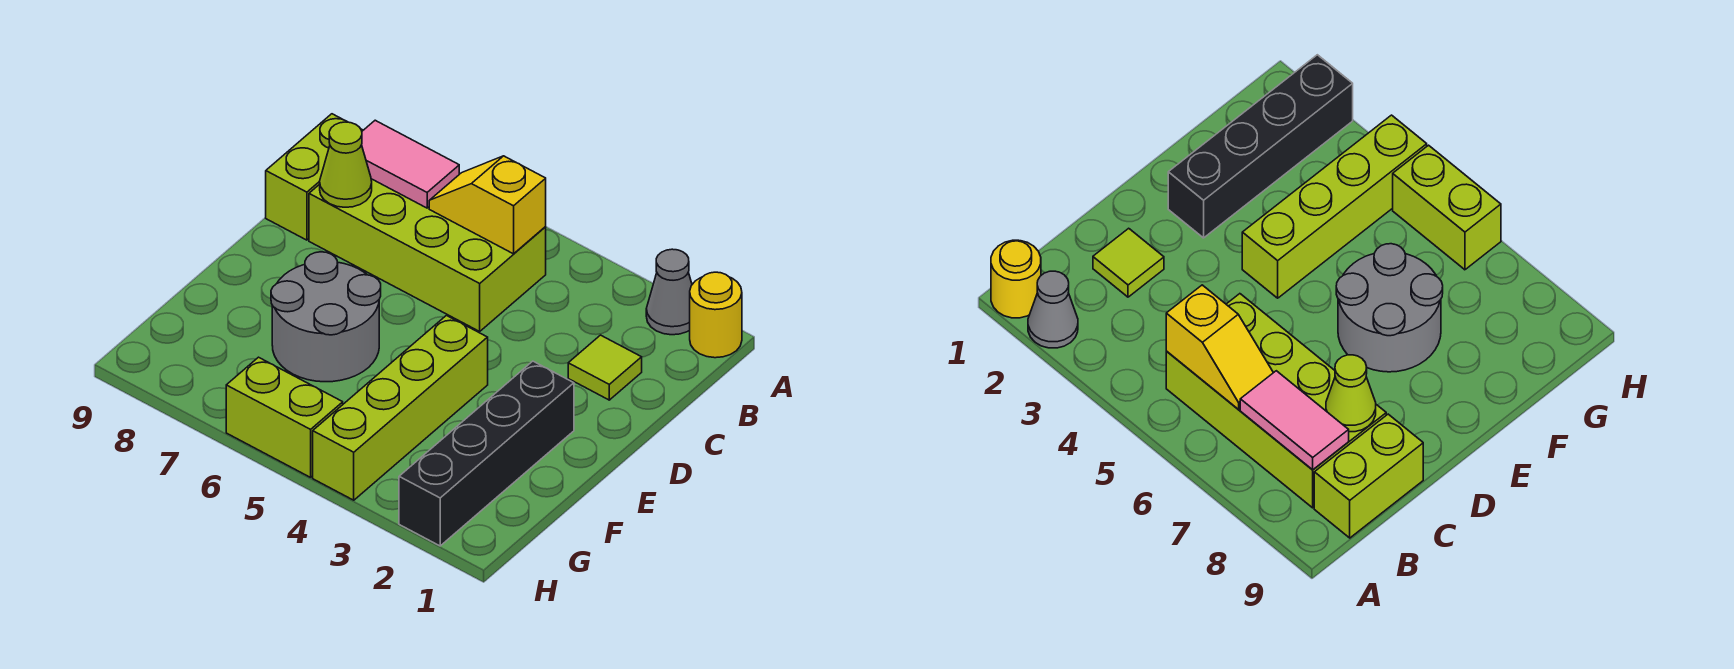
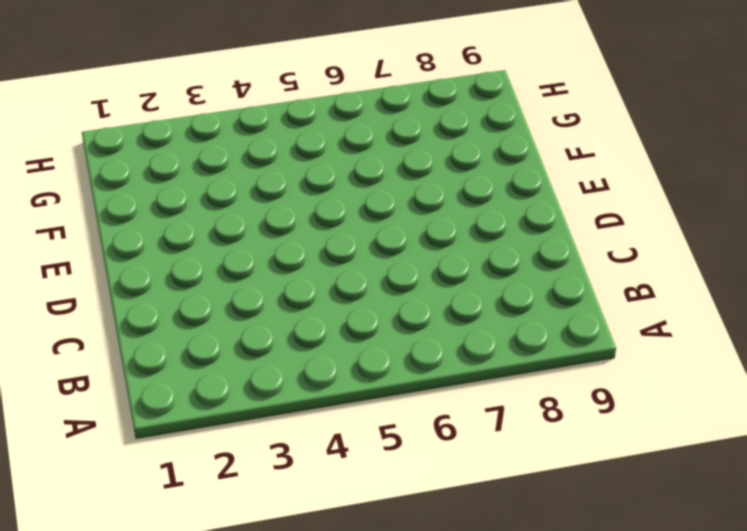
none -> yellow 1x1 round brick [690,272,742,358]
none -> grey 1x1 cone [646,249,692,335]
none -> lime 2x4 brick [309,179,546,331]

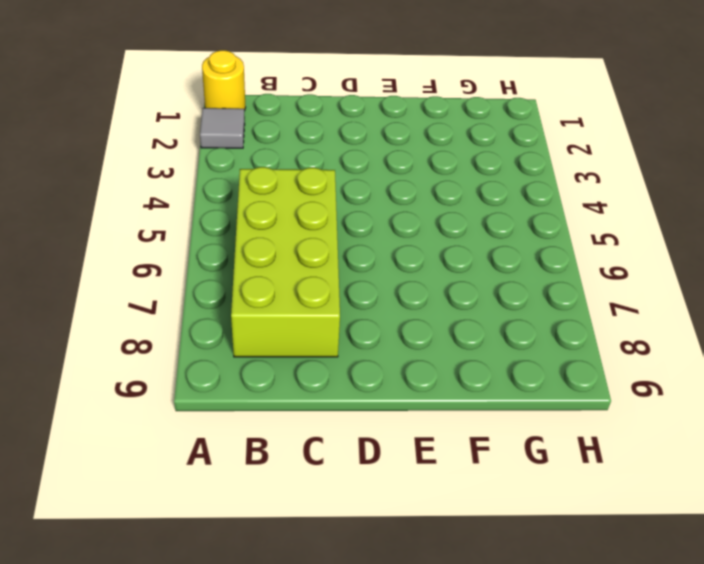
grey 1x1 tile [200,108,245,148] -> grey 1x1 cone [646,249,692,335]
none -> lime 1x2 brick [266,114,363,240]
none -> lime 1x1 tile [568,335,642,400]
none -> black 1x4 brick [399,361,574,546]

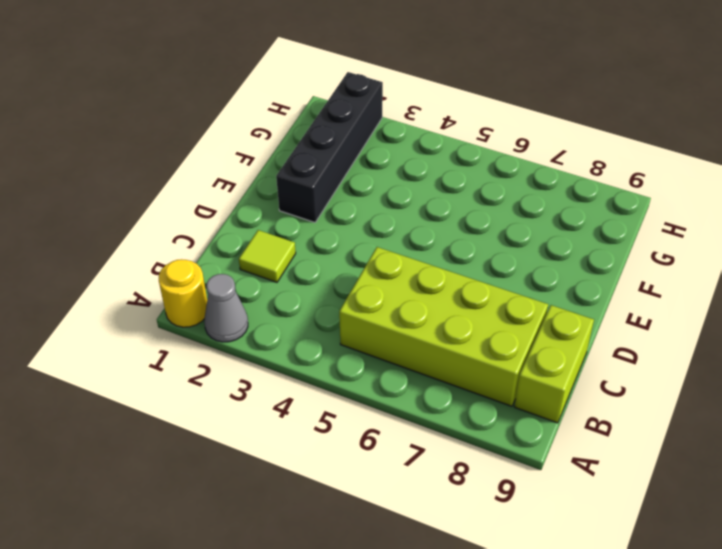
none -> lime 1x4 brick [313,316,488,500]
none -> grey 2x2 round brick [271,252,381,382]
none -> lime 1x2 brick [226,357,343,477]

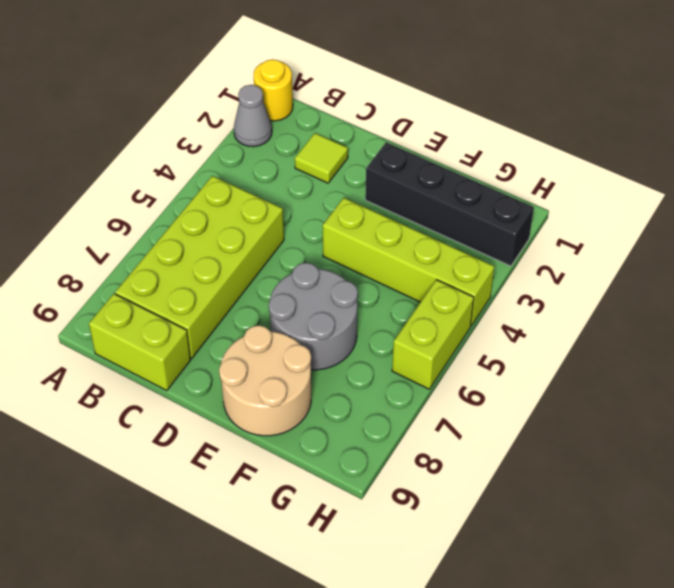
tan 2x2 round brick [219,325,311,436] -> none
none -> yellow 1x2 slope [429,156,546,254]
none -> pink 1x2 tile [362,120,459,208]
none -> lime 1x1 cone [320,122,372,207]

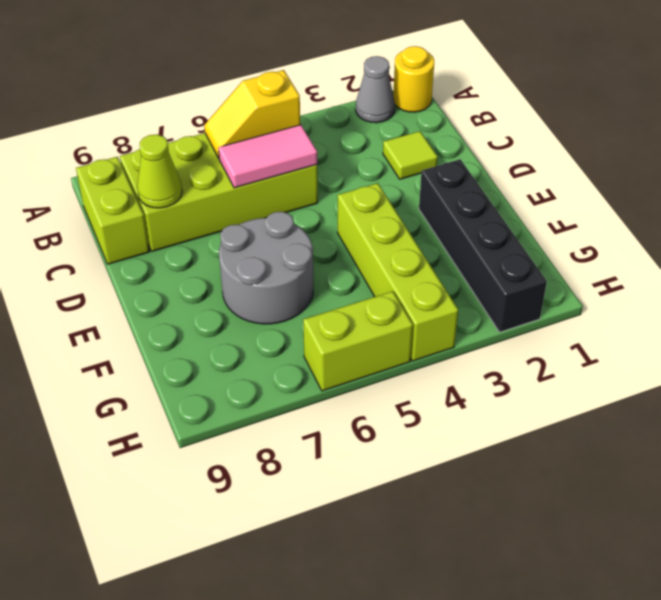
pink 1x2 tile [218,125,317,188] -> pink 1x2 tile moved to [362,120,459,208]

